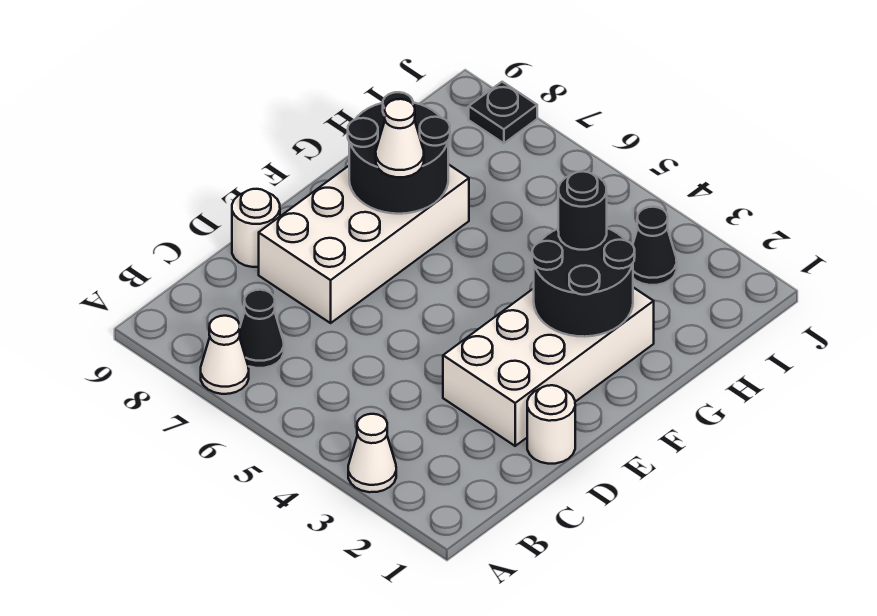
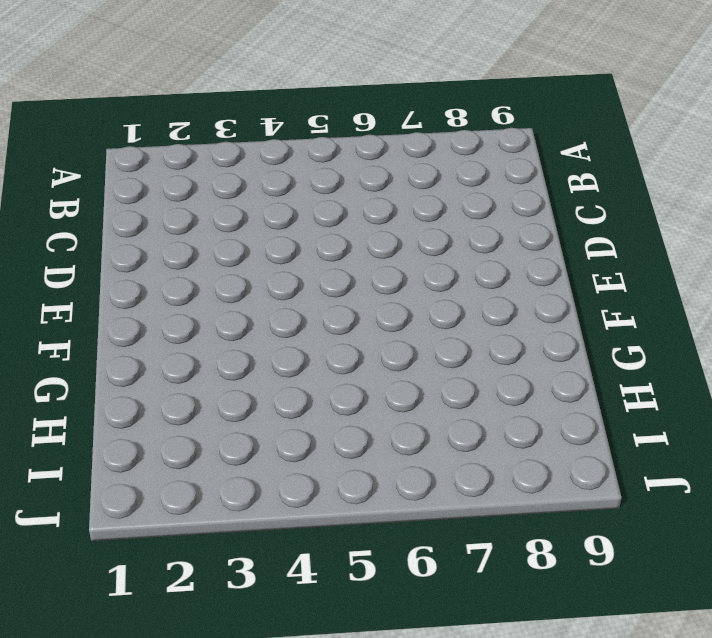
none -> white 1x1 cone [348,414,396,492]
none -> white 1x1 cone [201,316,249,394]
none -> black 1x1 cone [239,290,284,368]

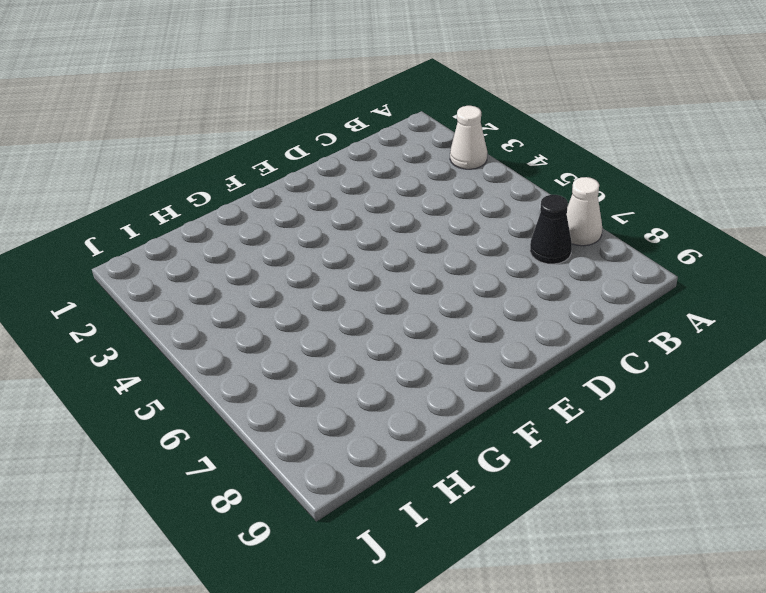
none -> white 1x1 round brick [527,385,575,464]
none -> white 2x4 brick [443,287,654,446]
none -> white 2x4 brick [259,164,469,323]

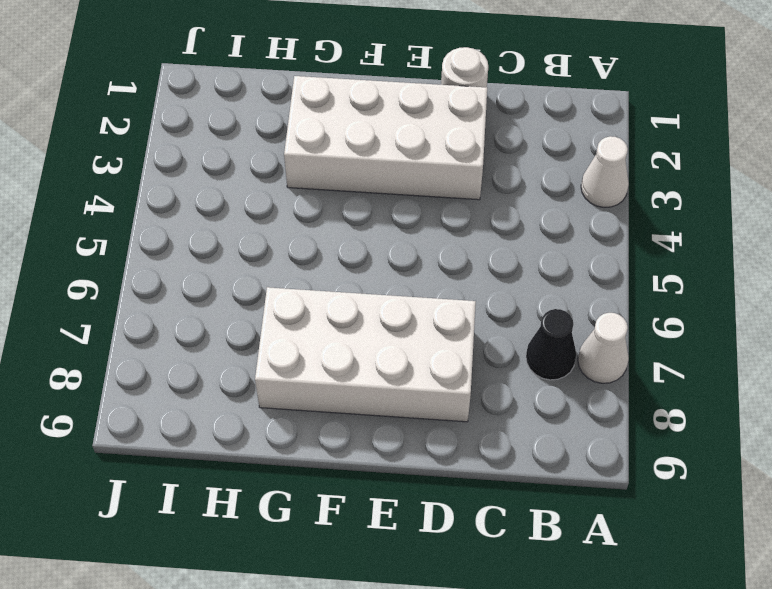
none -> white 1x1 round brick [232,189,280,267]
none -> black 1x1 cone [633,207,677,285]
none -> black 1x1 plate [469,82,537,143]

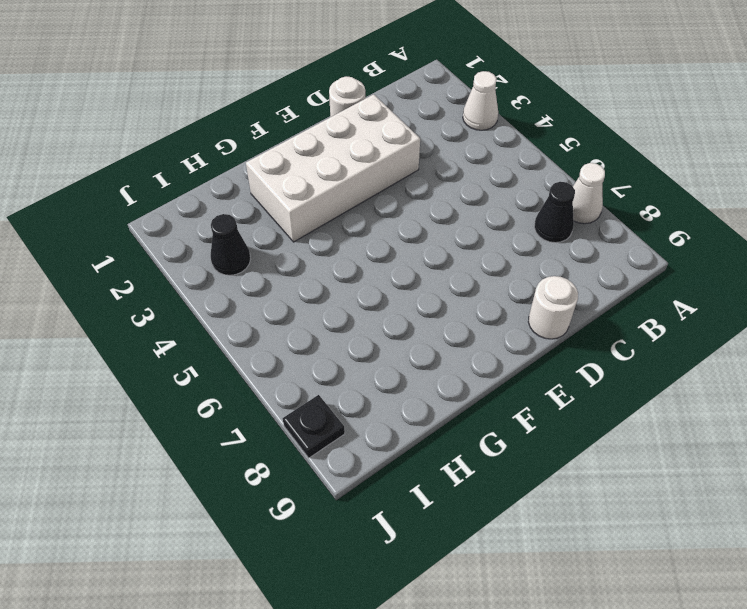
none -> white 2x4 brick [259,164,469,323]
none -> black 2x2 round brick [532,228,635,337]
none -> black 2x2 round brick [348,92,450,214]

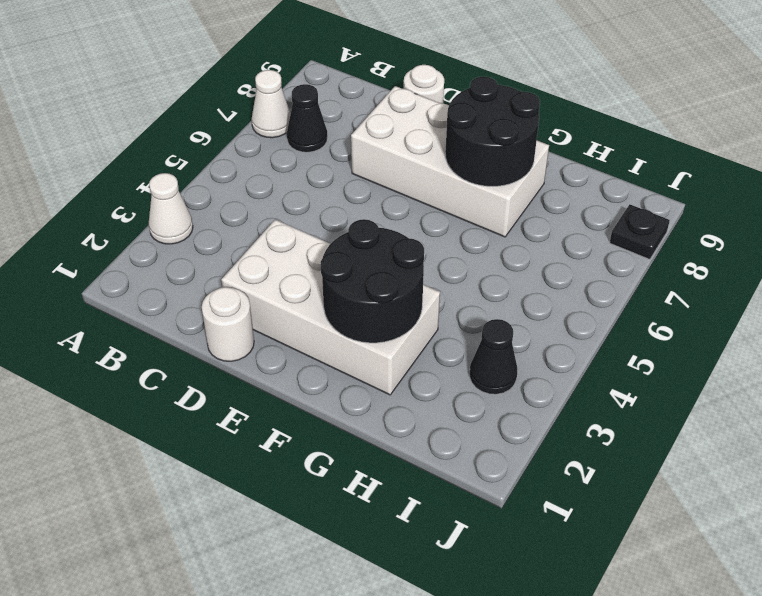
none -> white 1x1 cone [376,99,424,177]
none -> black 1x1 round brick [558,171,607,250]

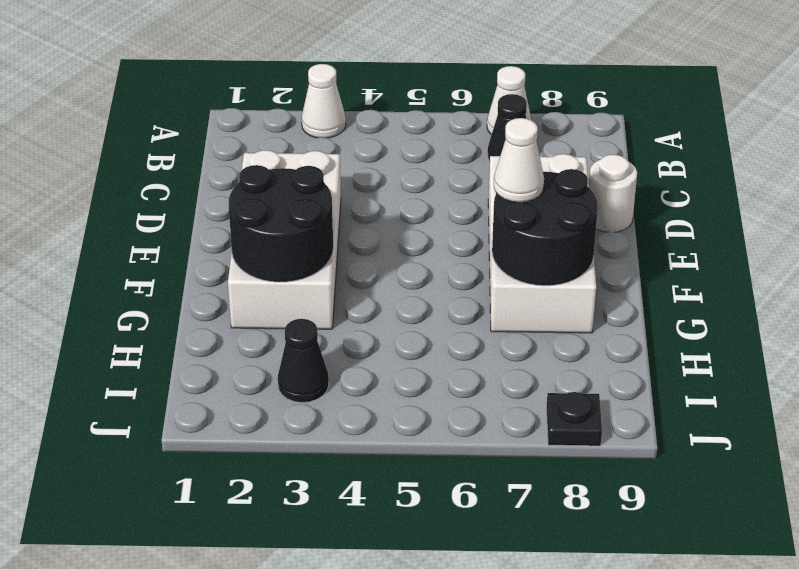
none -> white 1x1 round brick [527,385,575,464]
none -> black 1x1 round brick [558,171,607,250]

